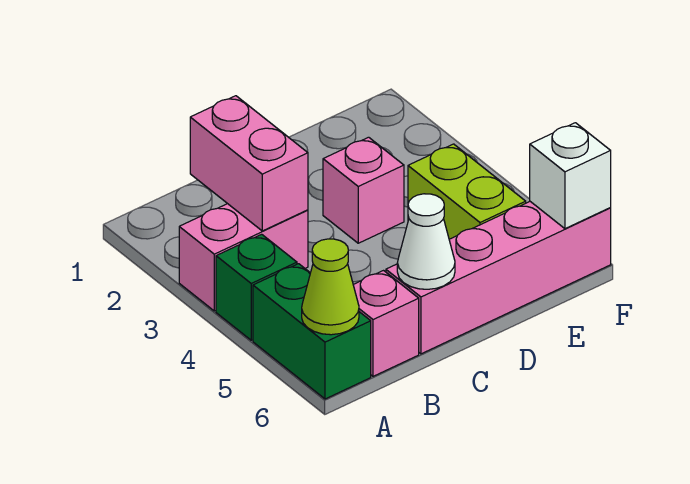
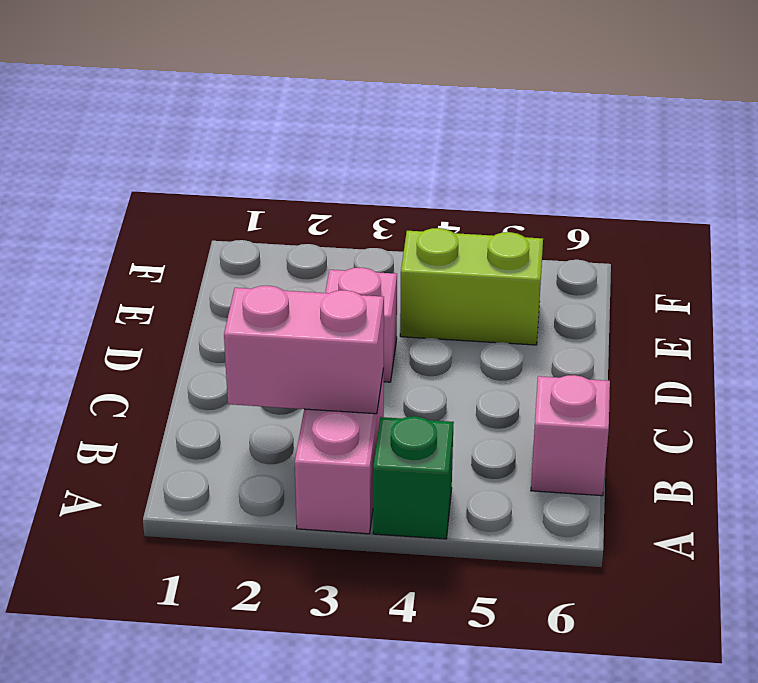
none -> green 1x2 brick [253,264,371,399]
none -> pink 1x4 brick [386,202,611,354]

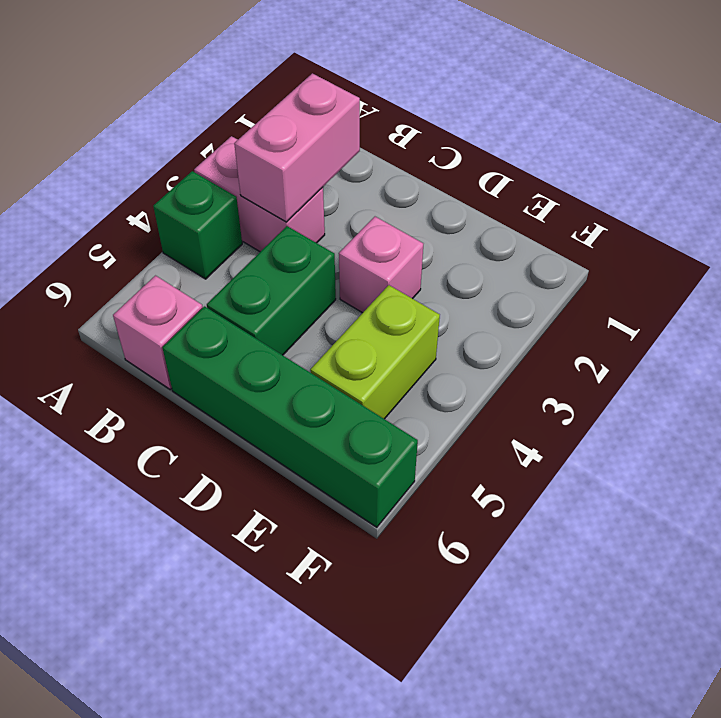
green 1x2 brick [207,226,336,355] -> green 1x2 brick moved to [253,264,371,399]
green 1x4 brick [162,306,418,527] -> pink 1x4 brick [386,202,611,354]
none -> lime 1x1 cone [302,239,359,335]
none -> white 1x1 cone [397,194,455,289]

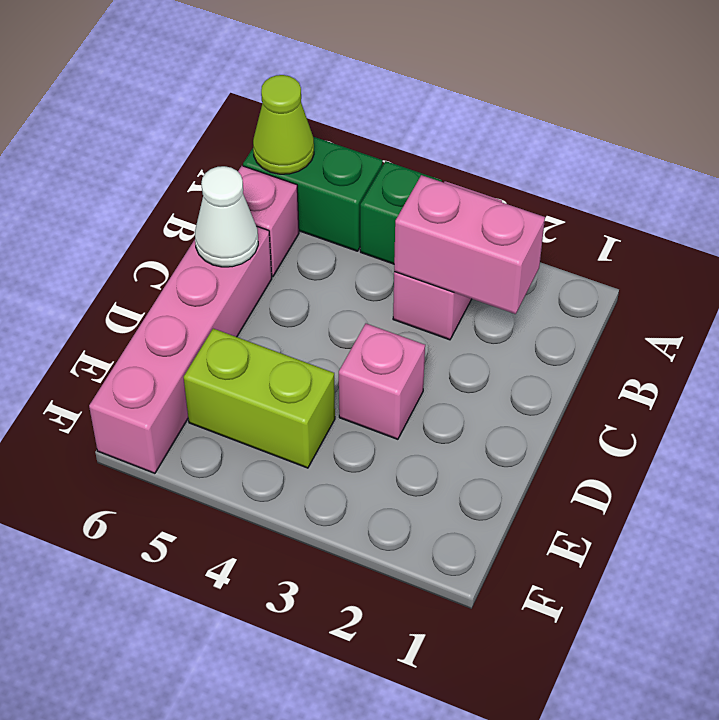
none -> white 1x1 brick [530,123,611,229]

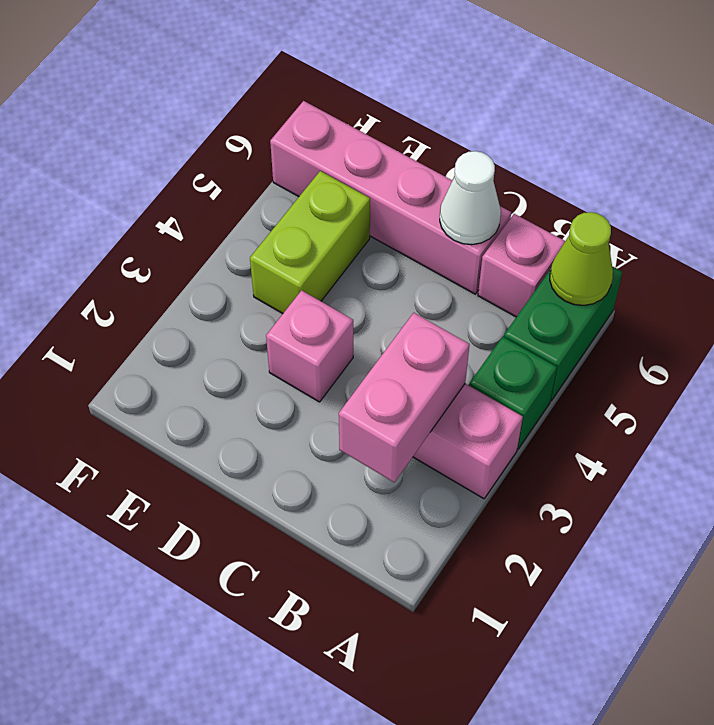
none -> white 1x1 brick [530,123,611,229]

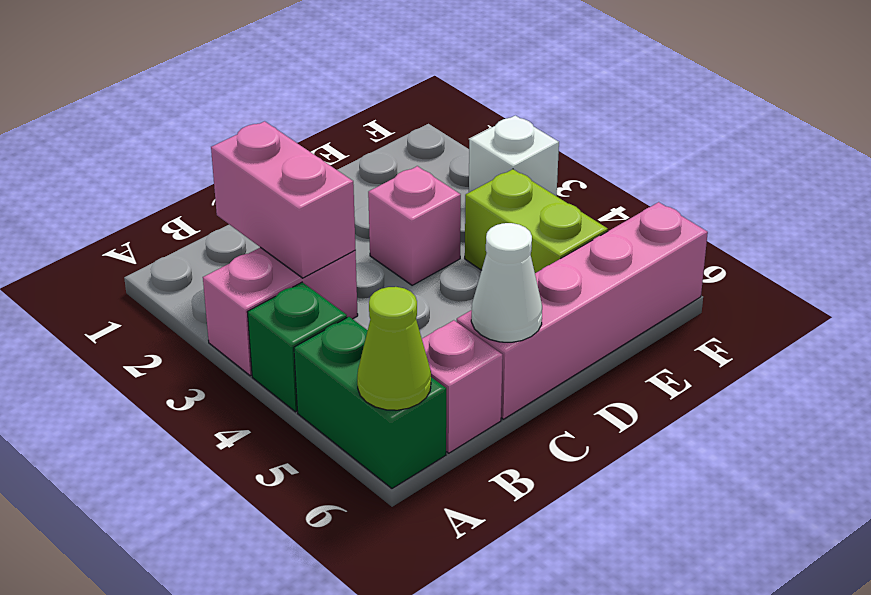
white 1x1 brick [469,115,559,196] -> white 1x1 brick moved to [530,123,611,229]

